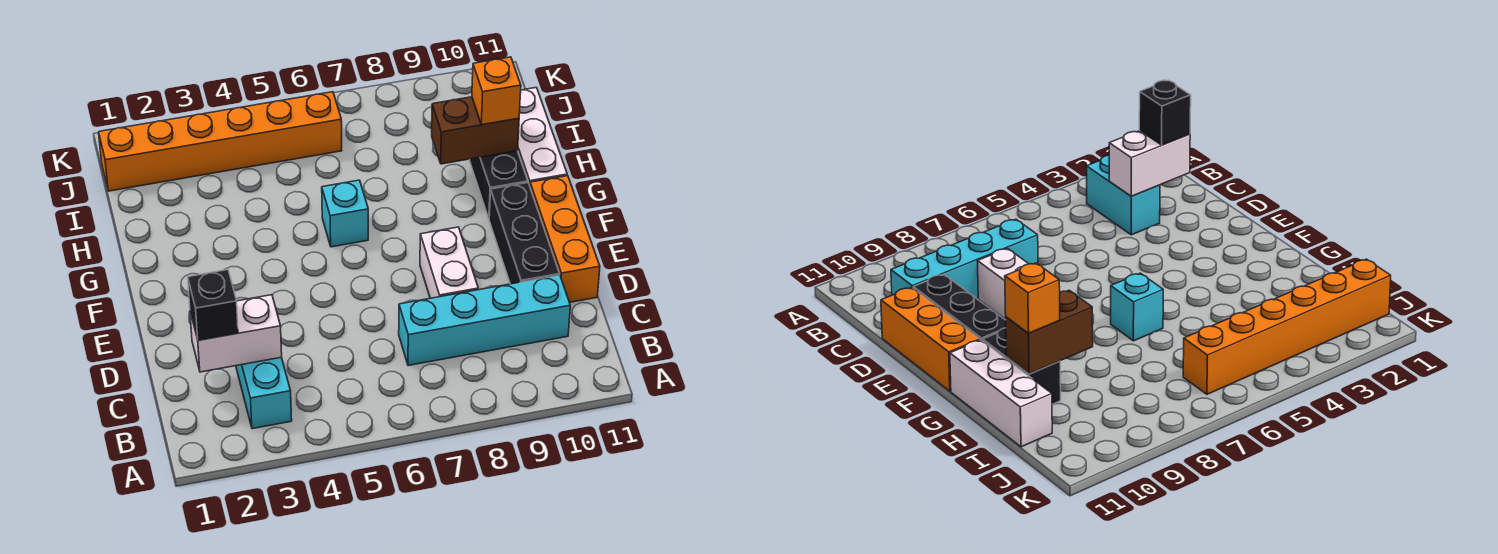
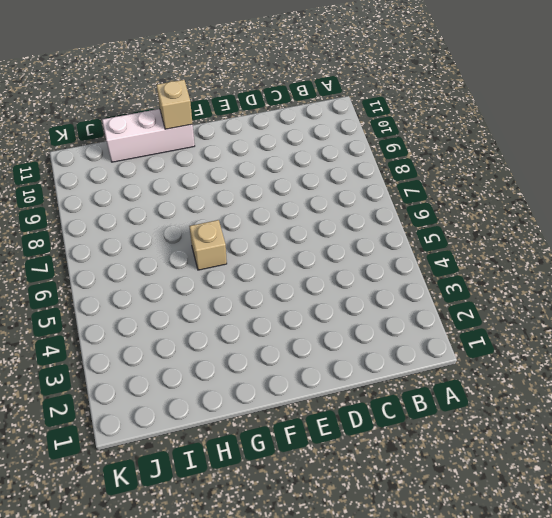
tan 1x1 brick [189,220,227,270] -> cyan 1x1 brick [322,180,368,247]
tan 1x1 brick [157,80,193,129] -> none
none -> cyan 1x2 brick [236,357,292,429]
none -> cyan 1x4 brick [399,275,570,366]
none -> white 1x2 brick [420,227,478,298]

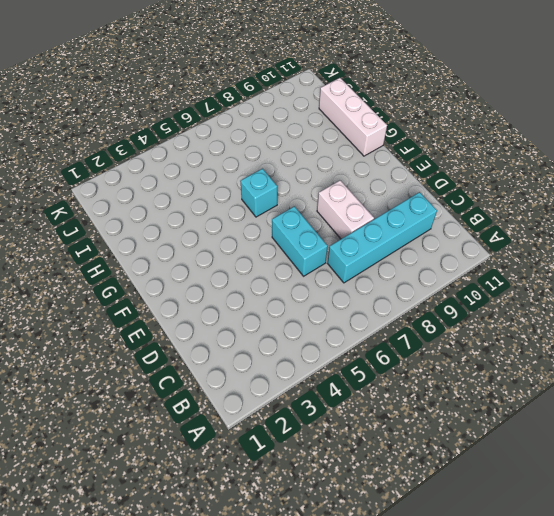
cyan 1x2 brick [272,206,328,276] -> cyan 1x2 brick moved to [236,357,292,429]
none -> black 1x3 brick [489,183,559,284]
none -> orange 1x3 brick [530,176,600,302]
none -> black 1x2 brick [470,151,528,218]

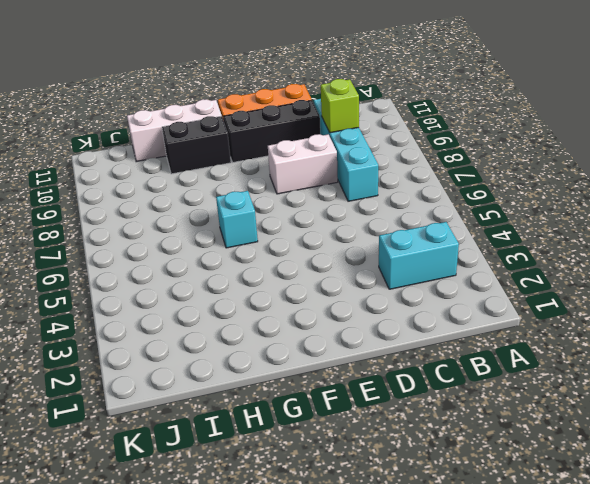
lime 1x1 brick [321,79,359,133] -> none
none -> orange 1x6 brick [99,92,342,191]
none -> white 1x2 brick [190,295,282,372]
none -> brown 1x2 brick [432,97,519,164]

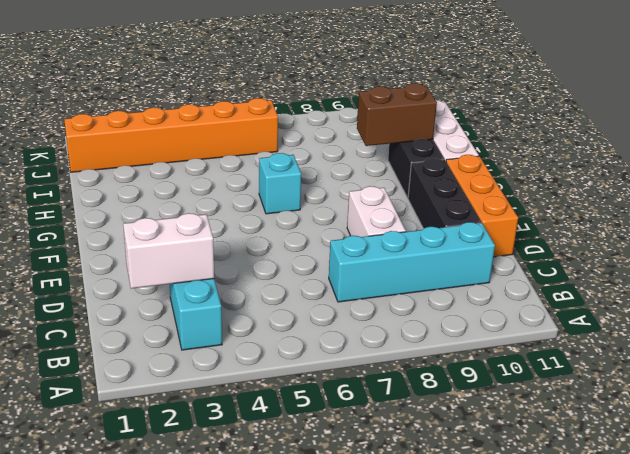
none -> black 1x1 brick [188,270,238,340]
none -> orange 1x1 brick [472,57,521,125]

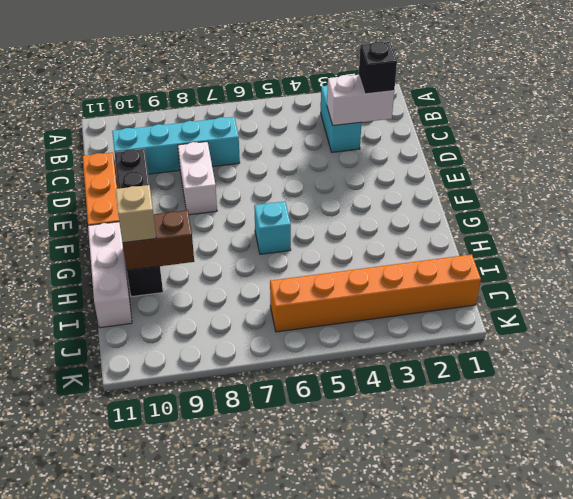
tan 1x1 brick [116,185,156,243] -> orange 1x1 brick [472,57,521,125]

